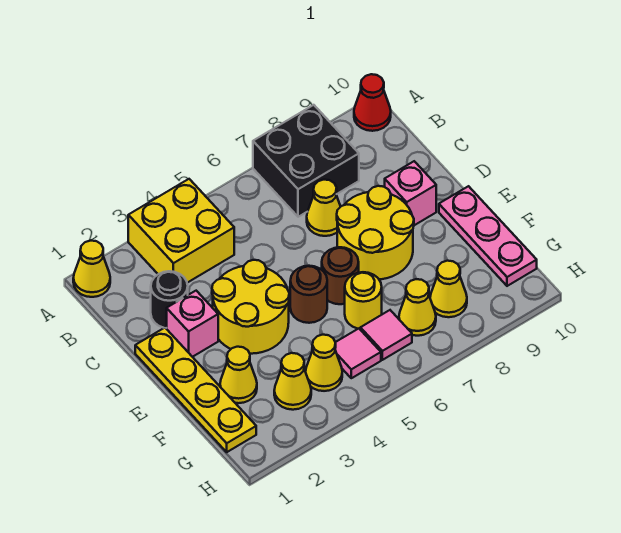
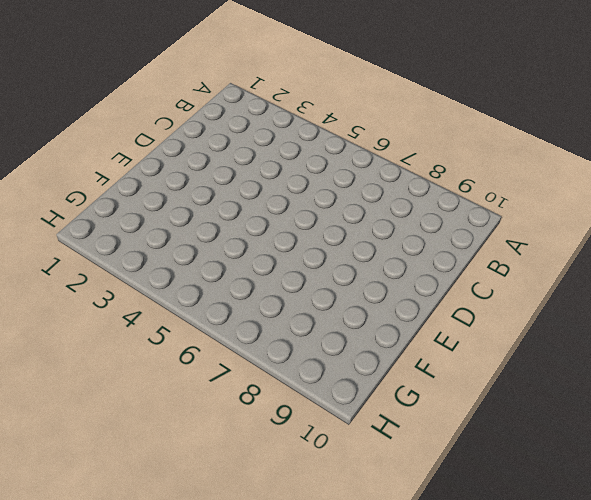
none -> yellow 1x1 cone [73,241,110,297]
none -> yellow 2x2 brick [128,179,234,283]
none -> black 2x2 brick [253,105,359,217]

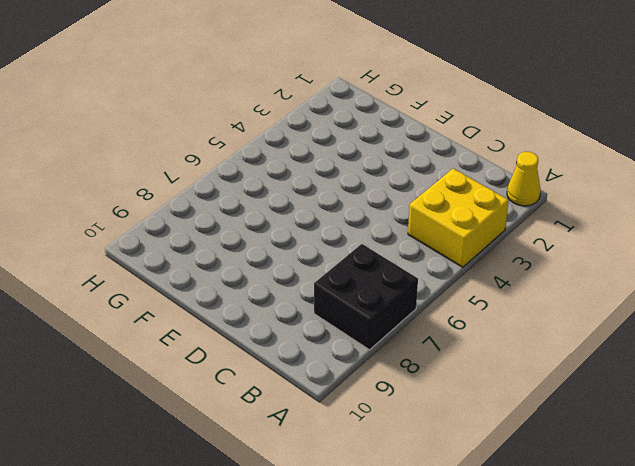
none -> red 1x1 cone [354,74,391,131]
none -> black 1x1 round brick [151,271,188,328]
none -> yellow 1x1 cone [307,180,341,236]

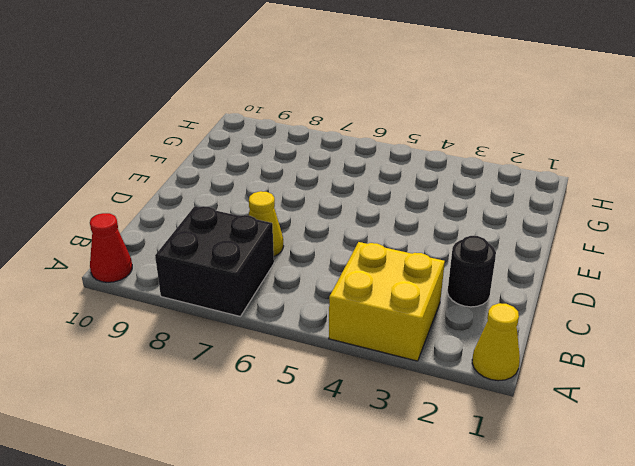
none -> yellow 1x4 plate [135,328,256,452]
none -> pink 1x1 brick [167,291,218,357]
none -> yellow 2x2 round brick [212,260,289,354]

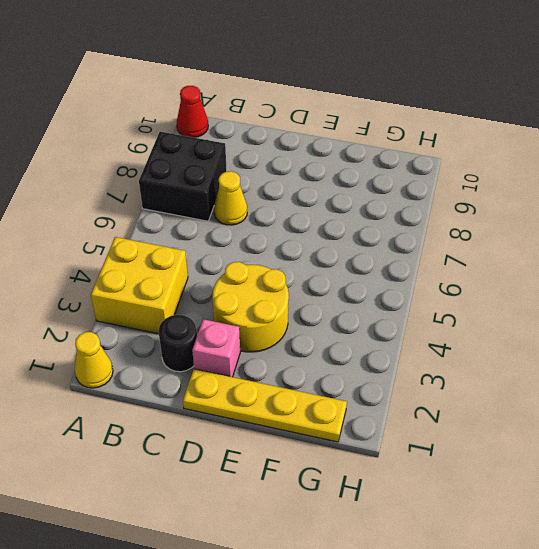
none -> yellow 2x2 round brick [337,186,414,279]
none -> pink 1x1 brick [385,161,436,225]
none -> brown 1x1 round brick [290,266,327,323]

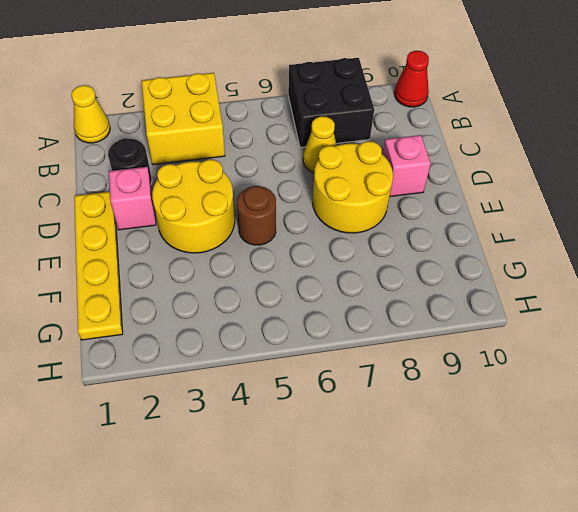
none -> brown 1x1 round brick [322,247,359,304]
none -> pink 1x3 plate [439,186,537,286]
none -> yellow 1x1 cone [220,347,257,403]

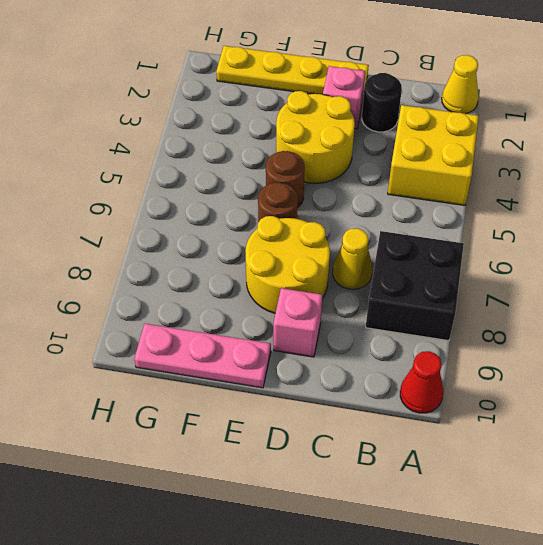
none -> yellow 1x1 cone [220,347,257,403]
none -> yellow 1x1 round brick [345,272,382,329]
none -> yellow 1x1 cone [274,353,311,410]

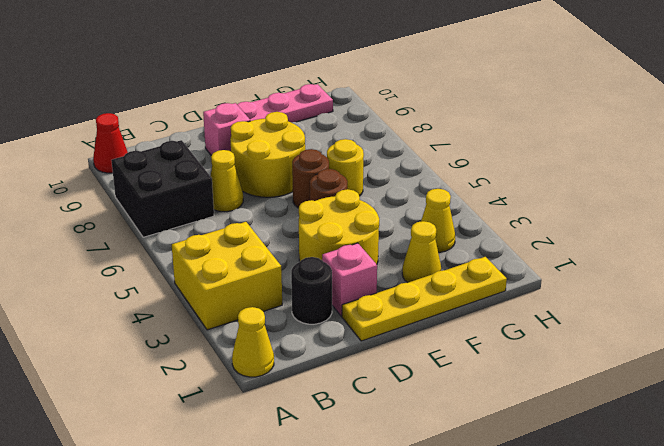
none -> yellow 1x1 cone [306,335,342,391]
none -> pink 1x1 tile [335,329,381,378]
none -> pink 1x1 tile [360,310,412,360]

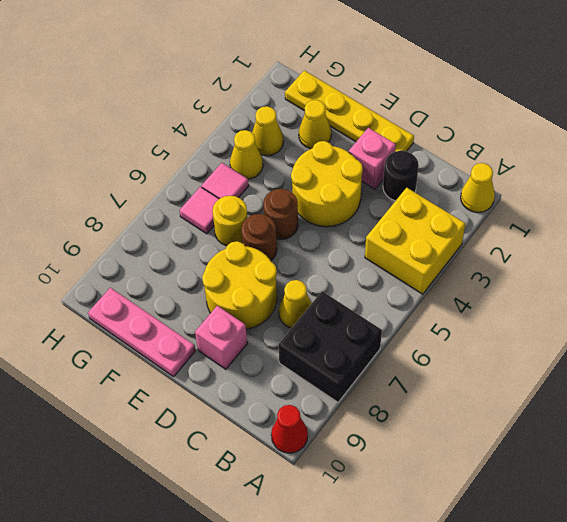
none -> yellow 1x1 cone [399,279,436,336]
none -> yellow 1x1 cone [430,261,467,317]

